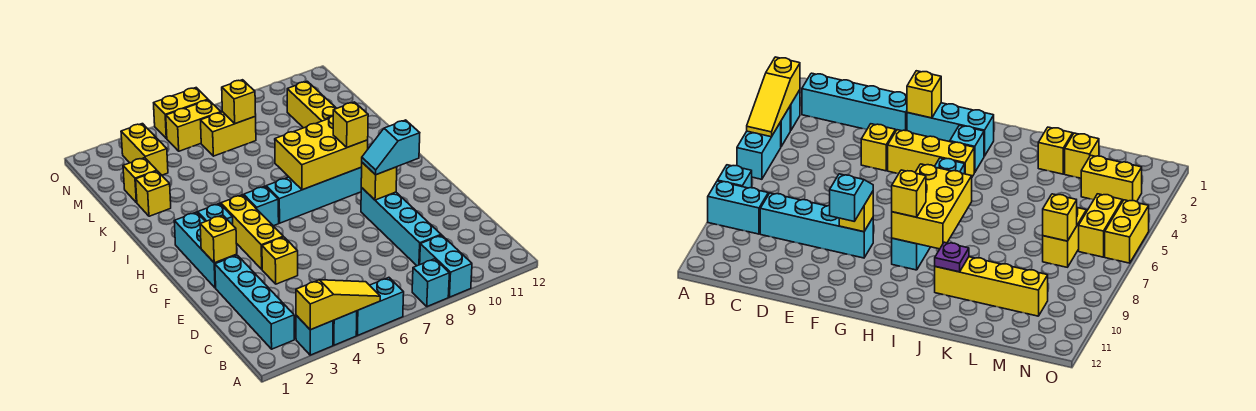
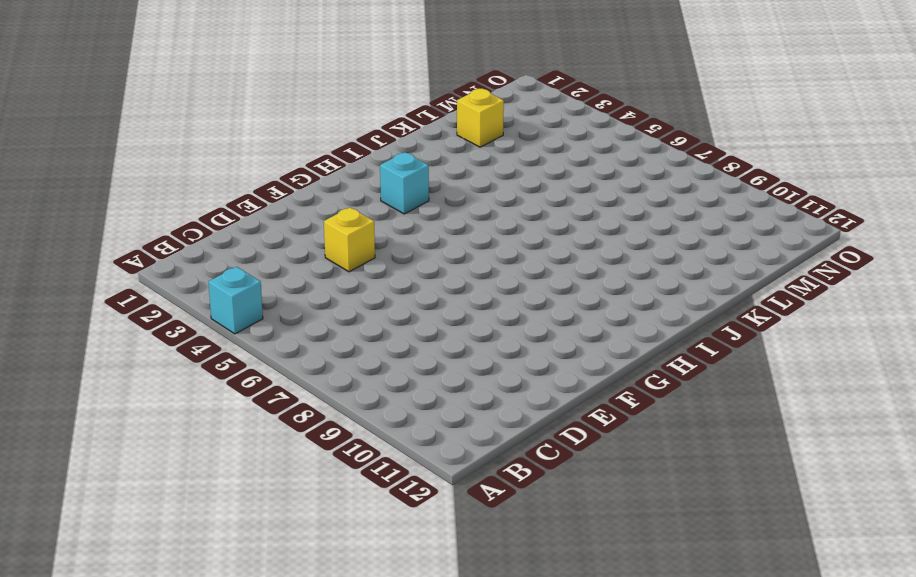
none -> cyan 1x1 brick [296,315,333,355]
none -> cyan 1x2 brick [356,277,404,335]
none -> cyan 1x1 brick [412,259,449,307]

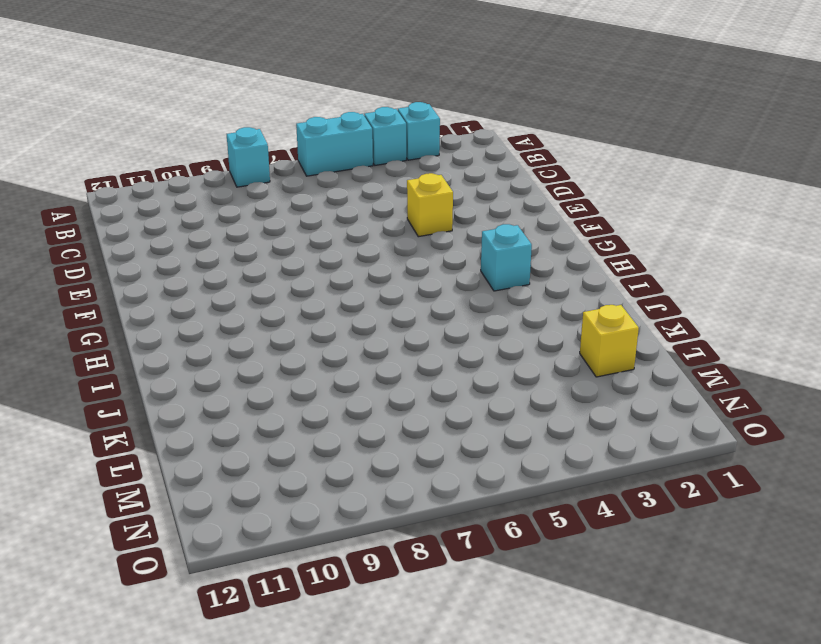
none -> cyan 1x2 brick [420,235,472,297]
none -> cyan 1x4 brick [215,255,294,349]
none -> cyan 1x4 brick [361,187,441,266]

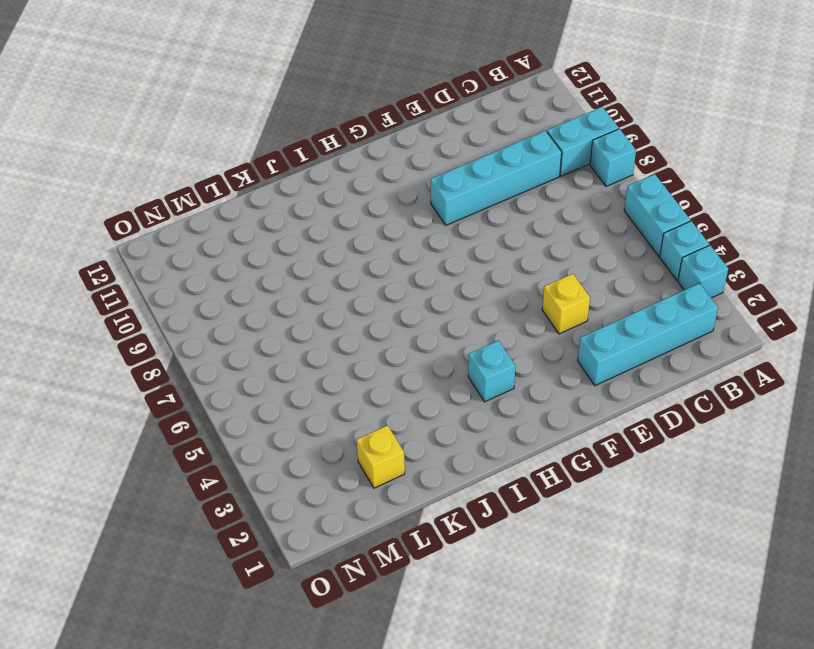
none -> cyan 1x3 brick [174,212,237,288]
none -> yellow 1x3 brick [221,195,283,269]
none -> cyan 1x1 brick [244,186,279,226]

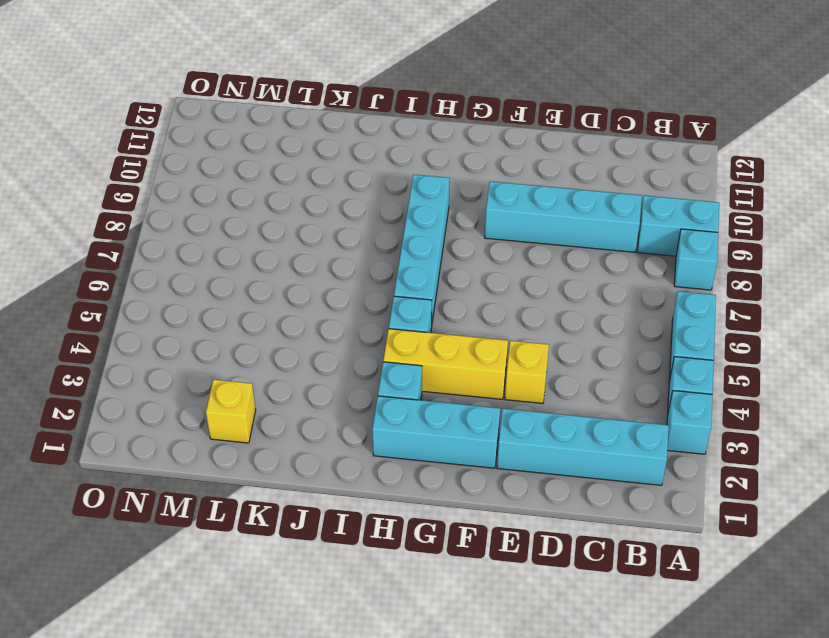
none -> yellow 1x4 brick [287,81,336,128]
none -> yellow 1x1 brick [136,171,171,216]
none -> yellow 1x2 brick [121,124,168,175]

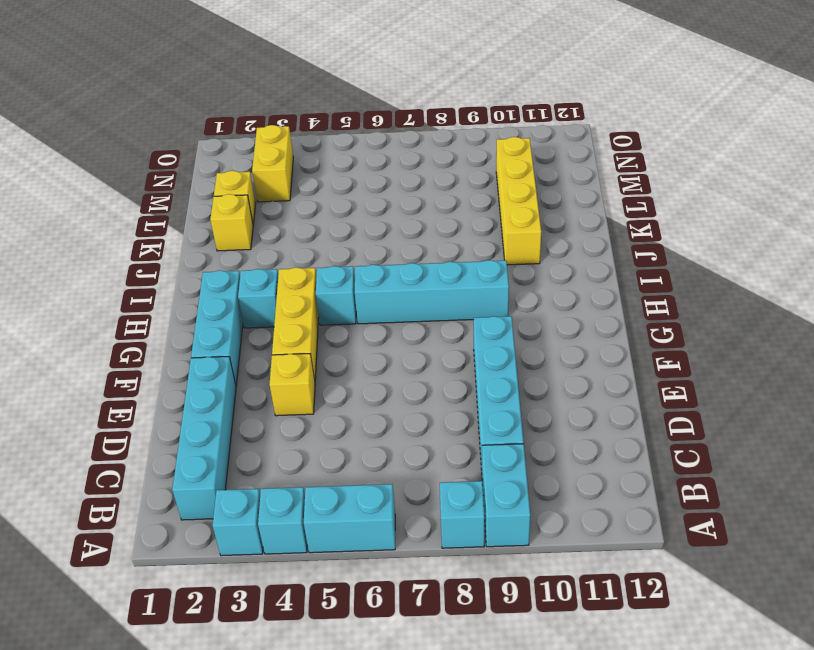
none -> yellow 1x2 brick [201,112,256,156]
none -> yellow 1x2 brick [166,100,221,151]
none -> yellow 1x2 brick [154,88,208,139]

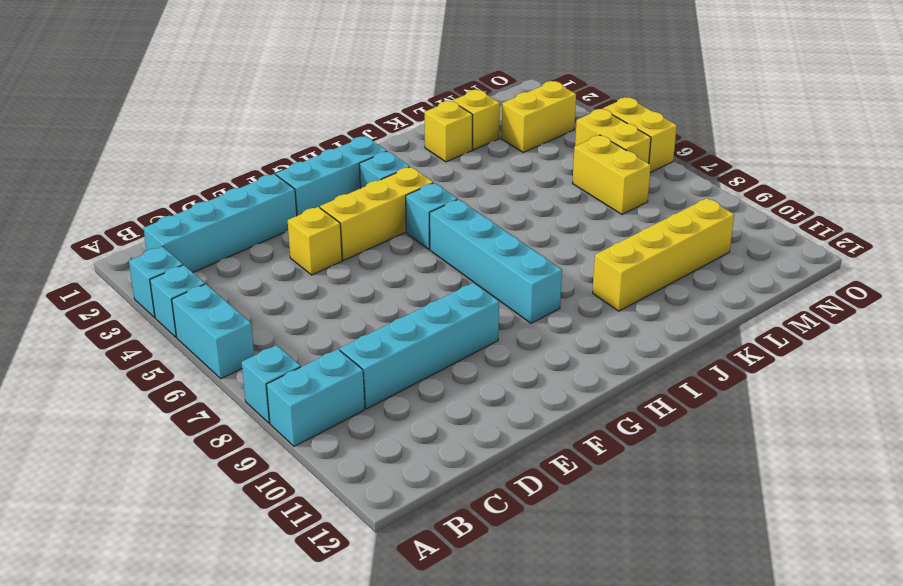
none -> yellow 1x3 slope [296,280,380,330]
none -> yellow 1x1 brick [200,215,237,263]
none -> yellow 1x1 brick [361,163,397,200]

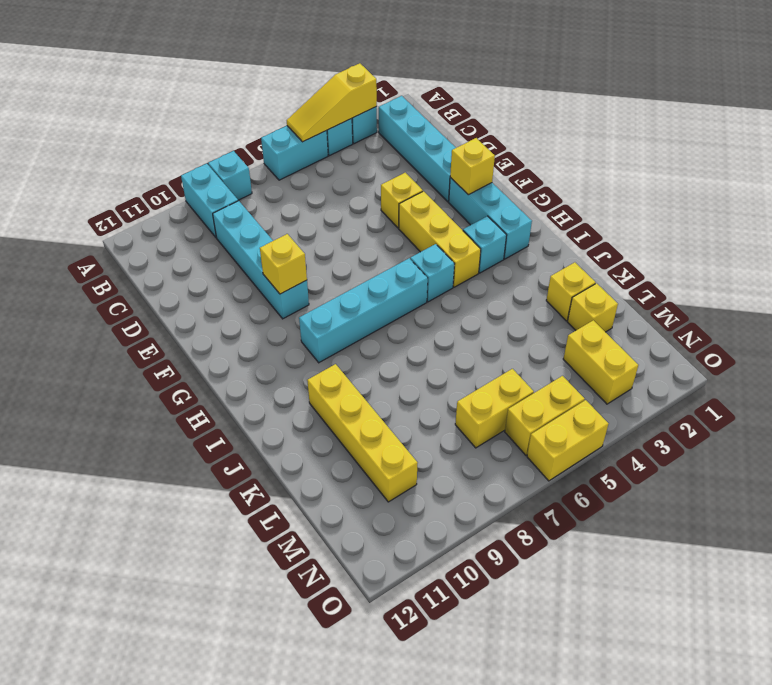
none -> yellow 2x3 brick [275,116,368,190]
none -> purple 1x1 plate [935,242,969,272]
none -> yellow 1x1 brick [222,80,256,124]

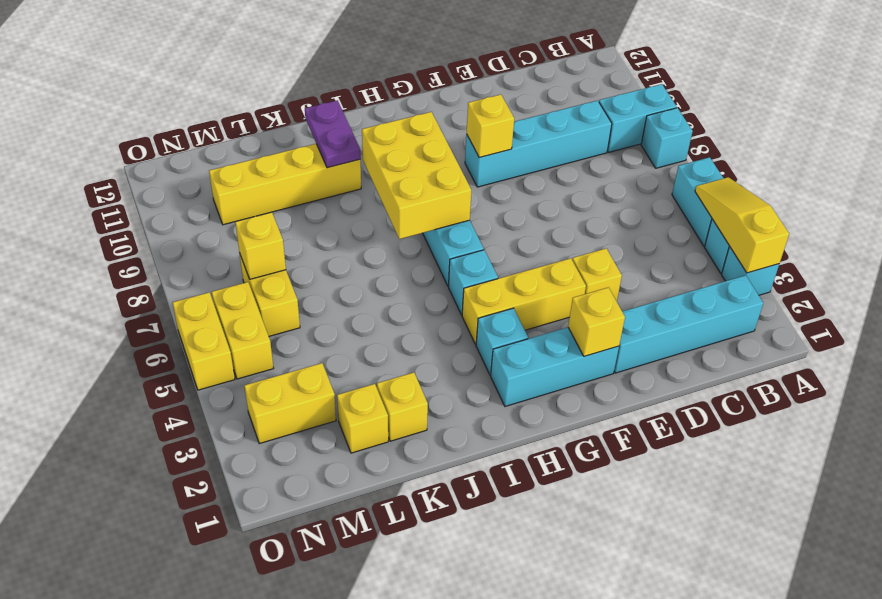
purple 1x2 plate [305,100,361,168] -> purple 1x1 plate [935,242,969,272]
none -> cyan 1x2 slope [362,120,420,175]
none -> yellow 1x1 brick [333,102,368,147]

